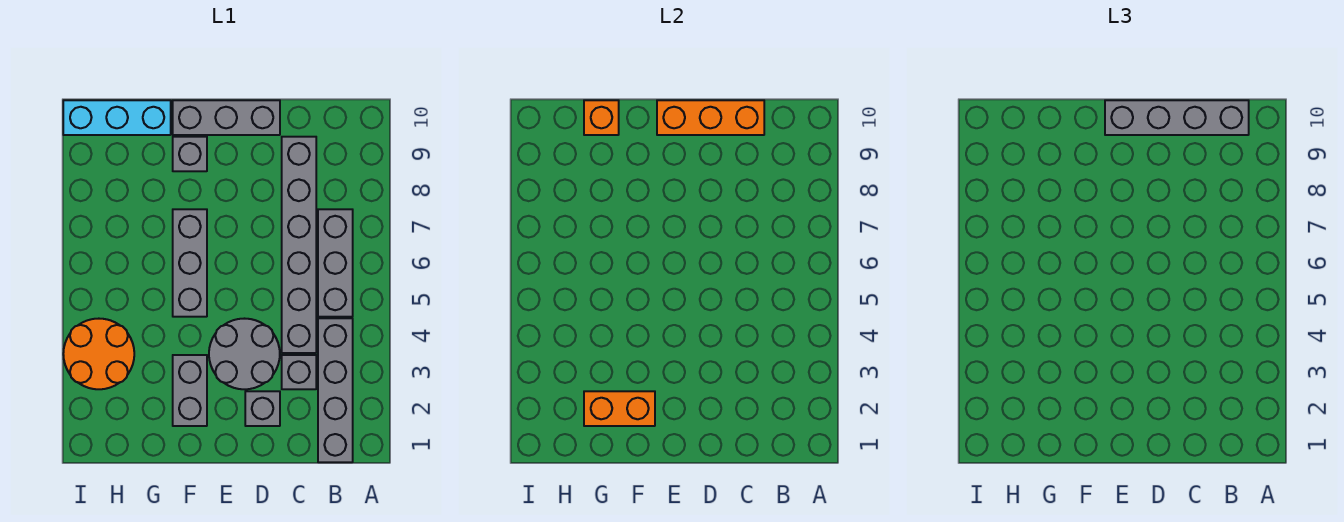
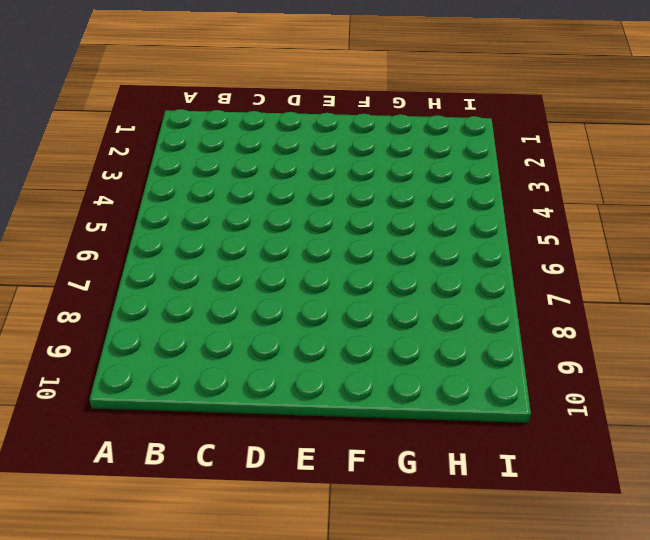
none -> grey 1x4 brick [318,318,353,462]
none -> grey 1x3 brick [318,209,353,317]
none -> grey 1x1 brick [282,355,316,389]

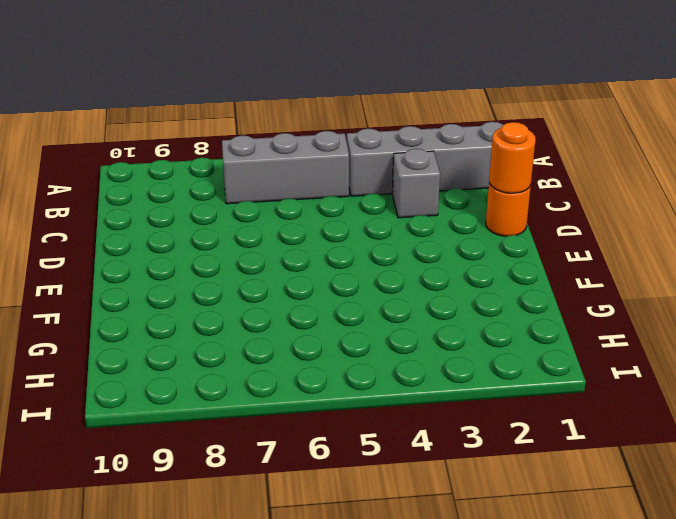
orange 1x1 round brick [486,183,531,236] -> none
orange 1x1 round brick [489,122,536,193] -> none
none -> grey 1x6 brick [282,137,316,353]
none -> grey 1x1 brick [245,391,280,426]
none -> grey 2x2 round brick [209,319,280,389]

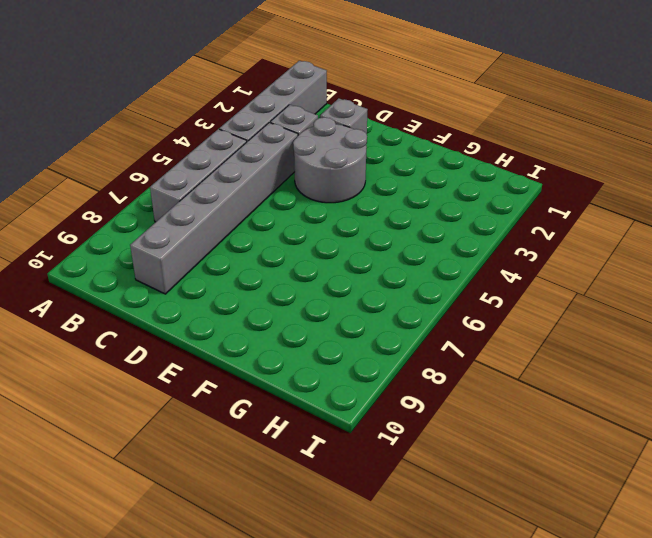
none -> grey 1x3 brick [173,100,280,135]
none -> grey 1x2 brick [173,355,207,426]
none -> grey 1x3 brick [173,209,207,317]

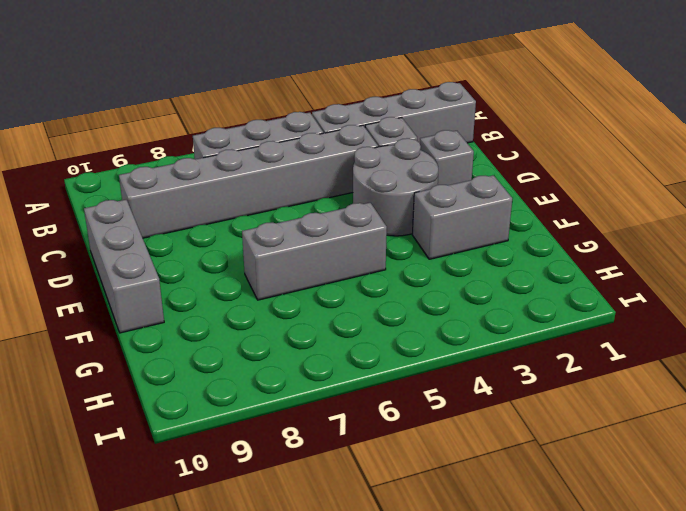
none -> grey 1x1 brick [173,137,207,171]
none -> cyan 1x3 brick [63,100,171,135]
none -> orange 2x2 round brick [63,319,134,389]

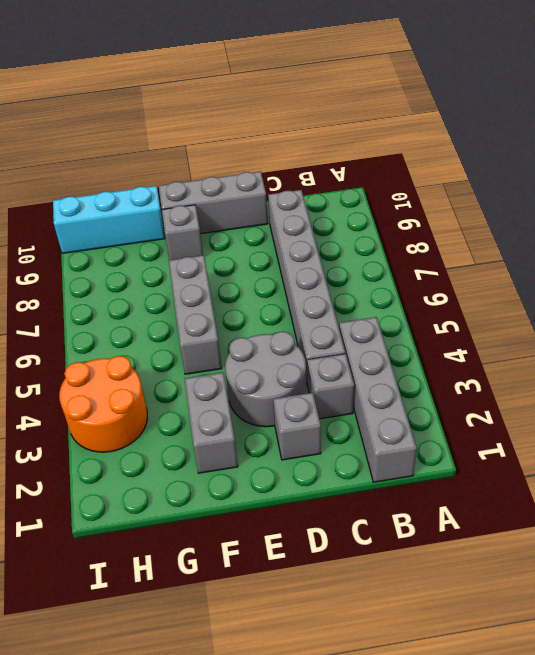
none -> grey 1x3 brick [318,209,353,317]
none -> orange 1x3 brick [657,100,764,135]
none -> orange 1x2 brick [584,391,655,426]

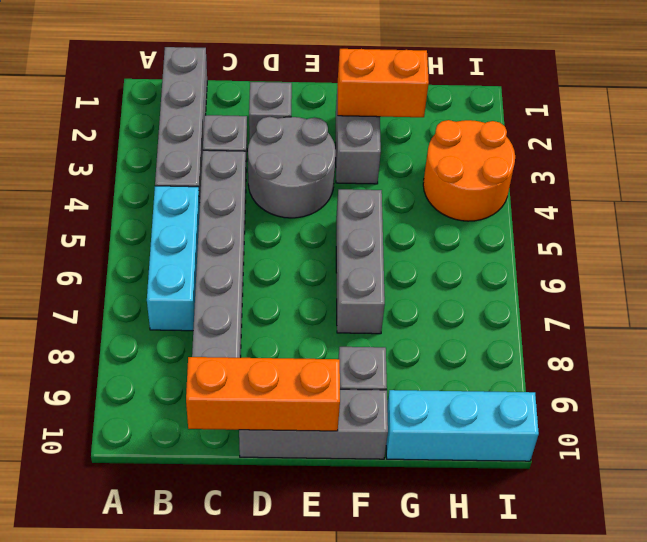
cyan 1x3 brick [147,186,200,331] -> grey 1x3 brick [318,209,353,317]
none -> orange 1x1 brick [584,100,619,135]
none -> grey 1x4 brick [1105,100,1249,135]

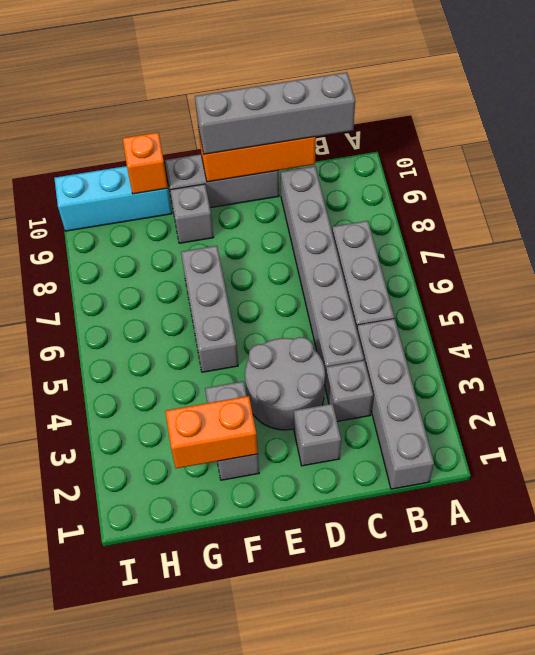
none -> orange 2x2 round brick [63,319,134,389]

